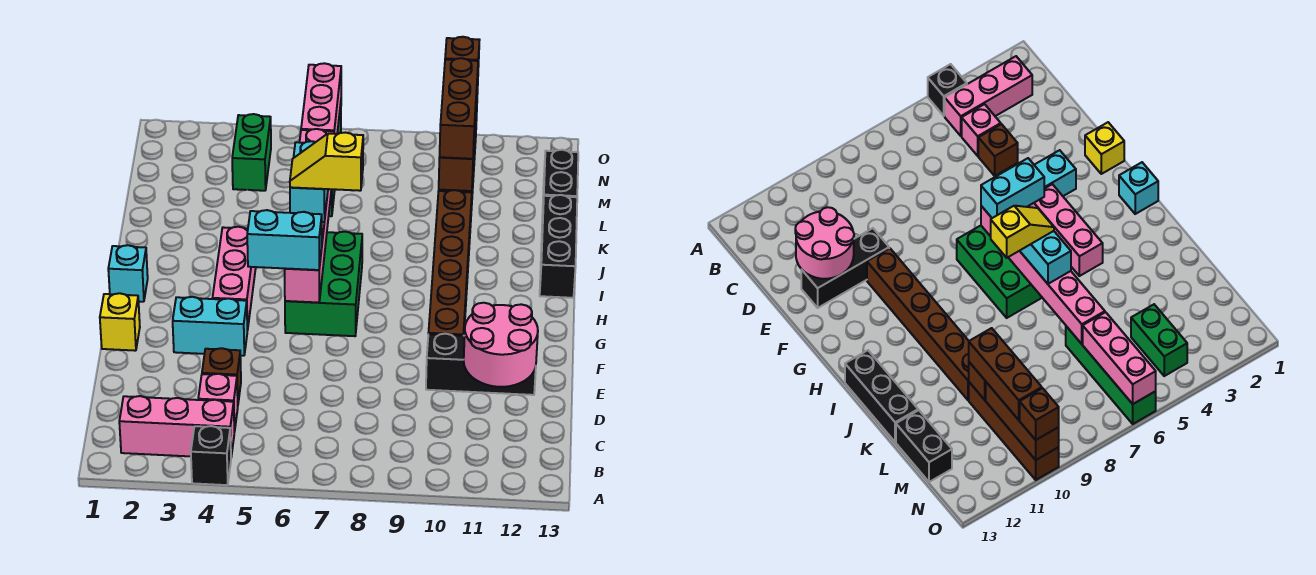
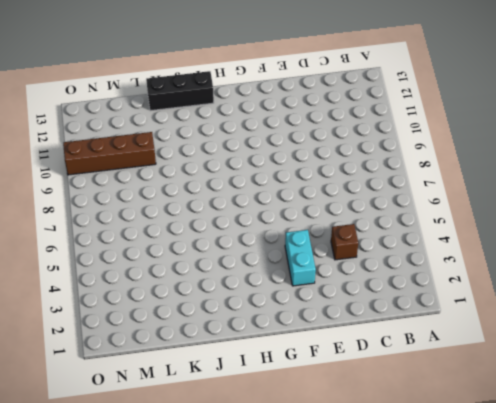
none -> black 1x1 brick [191,426,231,485]
none -> pink 1x3 brick [119,396,234,456]
none -> pink 1x1 brick [198,374,238,432]

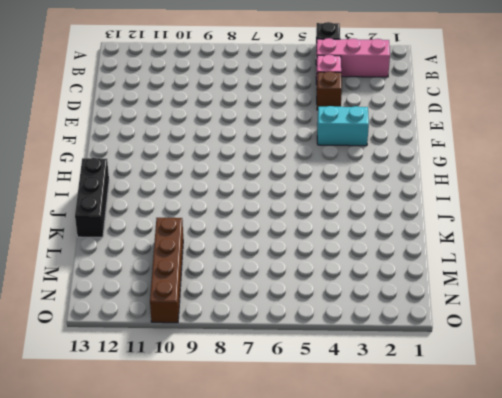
none -> black 1x3 brick [426,334,536,395]
none -> yellow 1x1 brick [100,293,140,351]
none -> brown 1x6 brick [428,190,472,336]

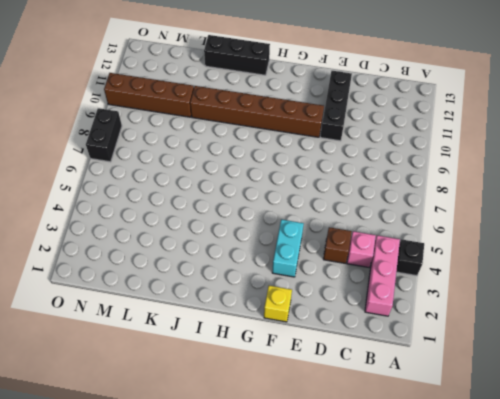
black 1x2 brick [86,108,122,162] -> black 1x2 brick turned to [542,150,578,219]
none -> pink 1x3 brick [212,227,256,331]
none -> green 2x3 brick [285,232,362,336]
none -> cyan 1x1 brick [108,245,148,302]

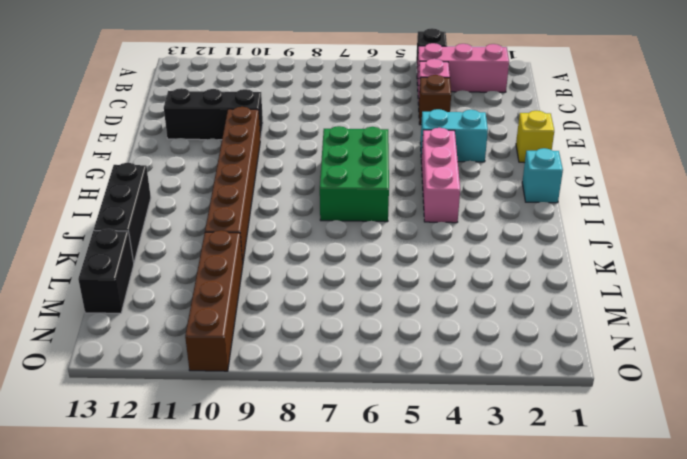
none -> green 1x4 brick [1066,326,1156,424]
none -> green 1x2 brick [232,114,271,191]
none -> pink 2x2 round brick [464,303,538,387]

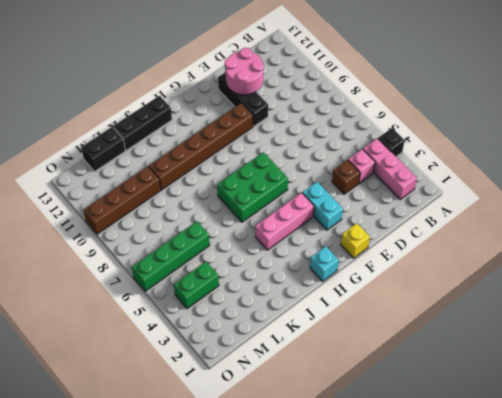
none -> pink 1x6 brick [285,129,334,303]
none -> brown 1x1 brick [439,153,474,191]
none -> pink 1x3 brick [301,63,341,134]

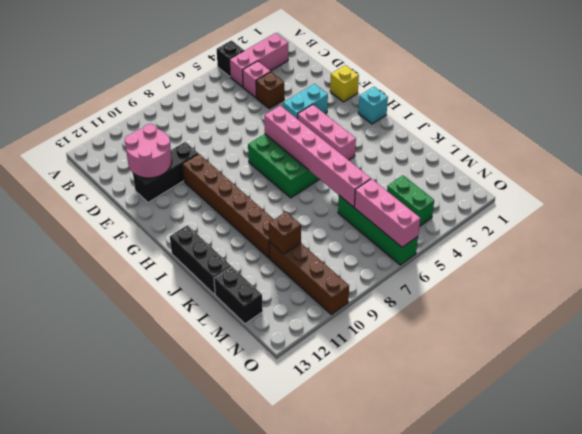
none -> brown 1x3 brick [986,382,1059,460]
none -> cyan 1x2 brick [247,210,322,270]
none -> cyan 1x2 brick [290,141,328,222]

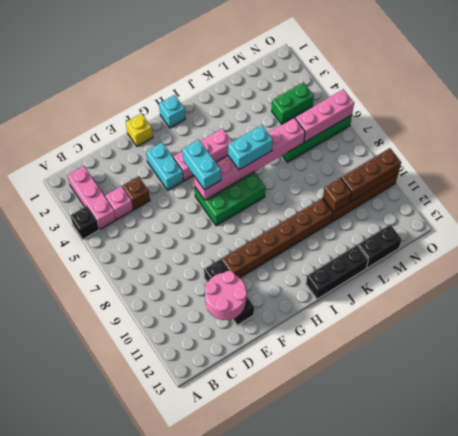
none -> brown 1x3 brick [440,58,478,159]
none -> brown 1x1 brick [445,37,479,85]
none -> yellow 1x2 slope [290,133,363,191]

